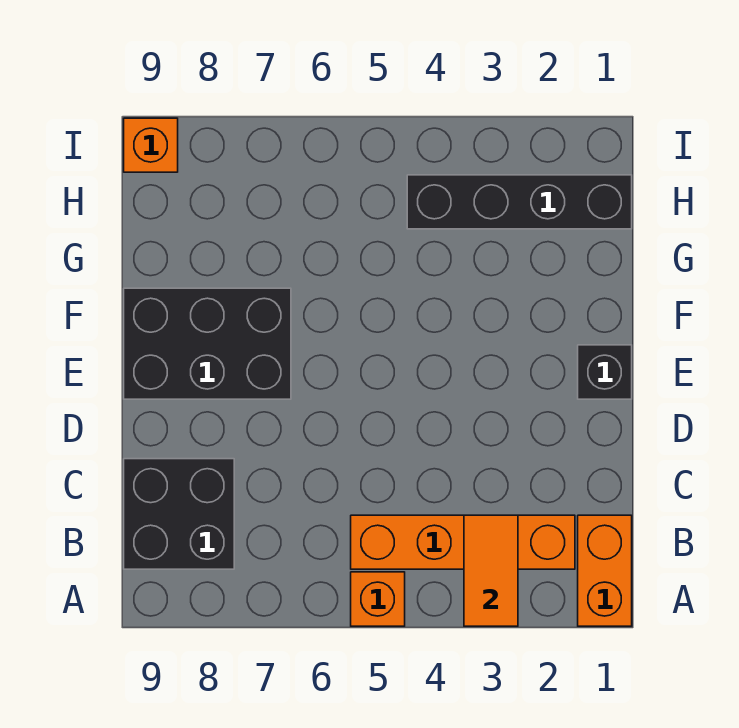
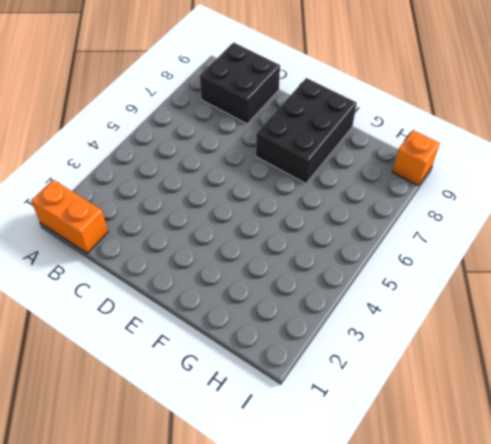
none -> orange 1x1 brick [351,572,405,626]
none -> orange 1x4 brick [351,515,575,569]

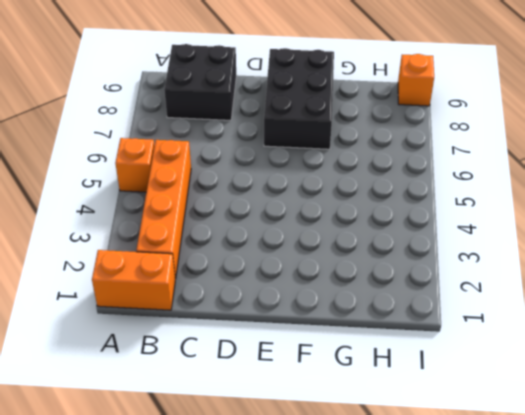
none -> black 1x1 brick [578,345,632,399]
none -> black 1x4 brick [407,175,632,229]

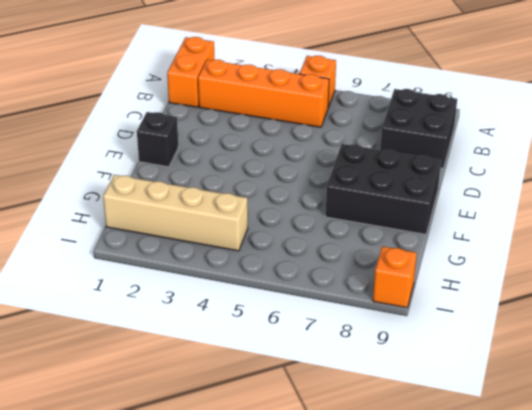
tan 1x4 brick [103,175,248,251] -> black 1x4 brick [407,175,632,229]
none -> orange 1x2 tile [464,515,518,626]

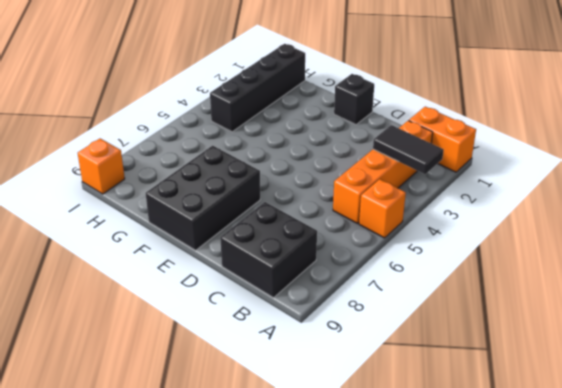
black 1x2 tile [373,125,444,174] -> orange 1x2 tile [464,515,518,626]

